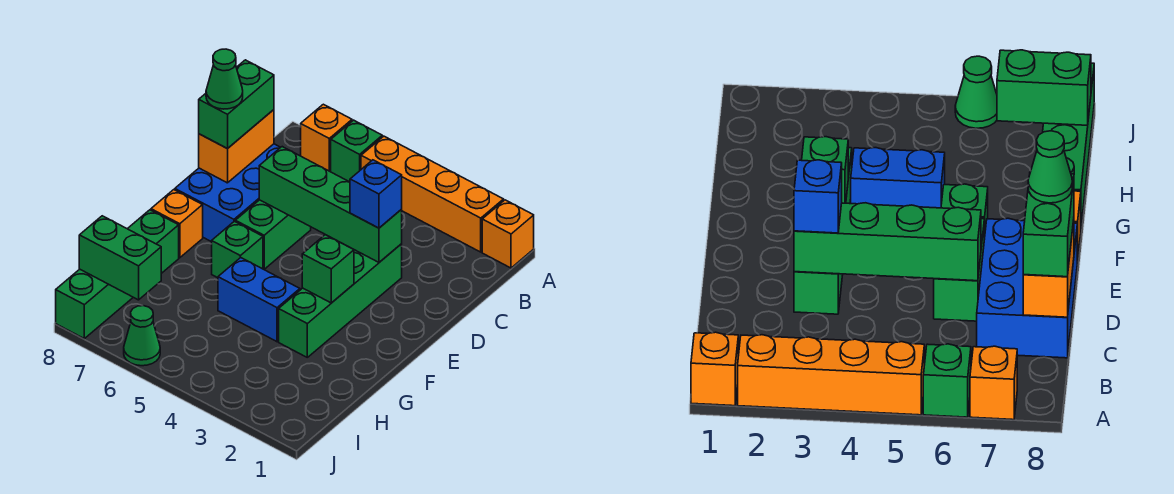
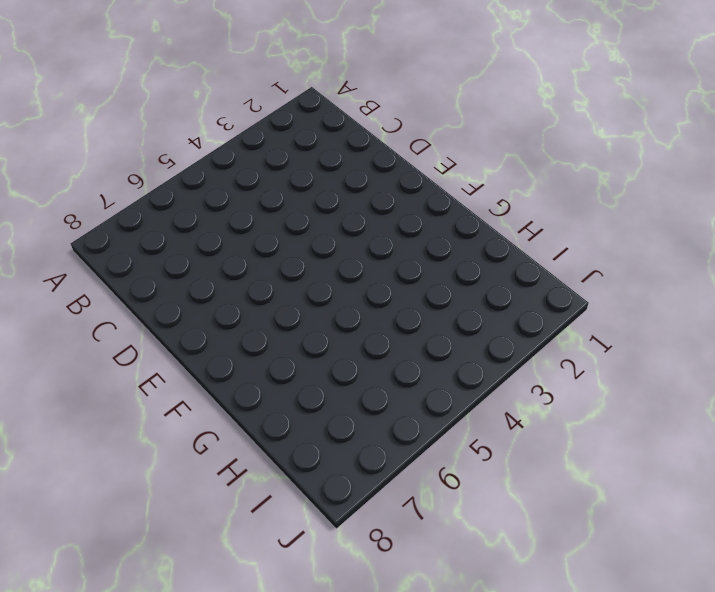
none -> orange 1x1 brick [482,200,534,268]
none -> orange 1x4 brick [361,136,504,252]
none -> green 1x1 brick [331,120,382,182]

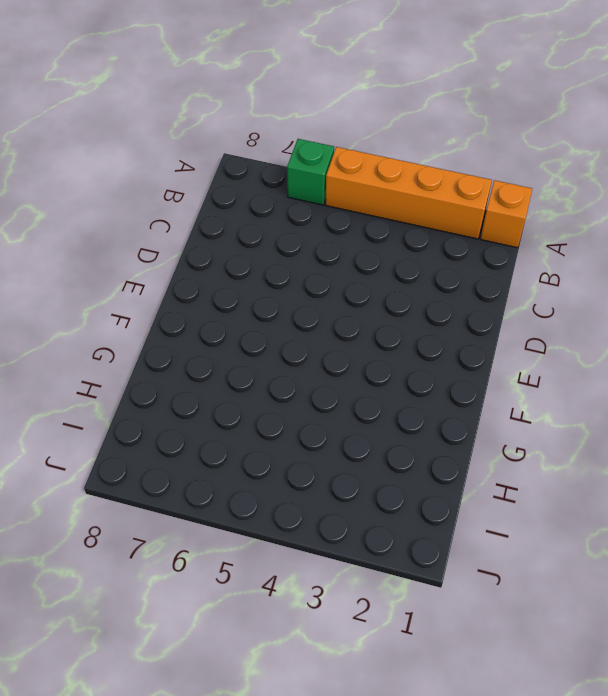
none -> orange 1x1 brick [301,104,352,172]
none -> blue 2x3 brick [175,144,281,242]
none -> green 1x4 brick [279,244,402,357]

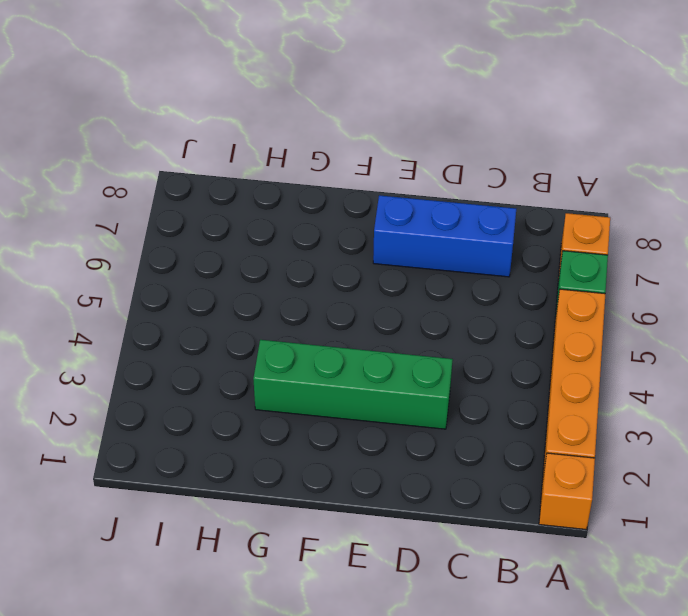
blue 1x3 brick [373,195,516,277] -> blue 2x3 brick [175,144,281,242]
none -> green 1x2 brick [235,200,311,269]
none -> green 1x1 brick [212,221,263,278]
none -> orange 1x1 brick [151,190,203,258]

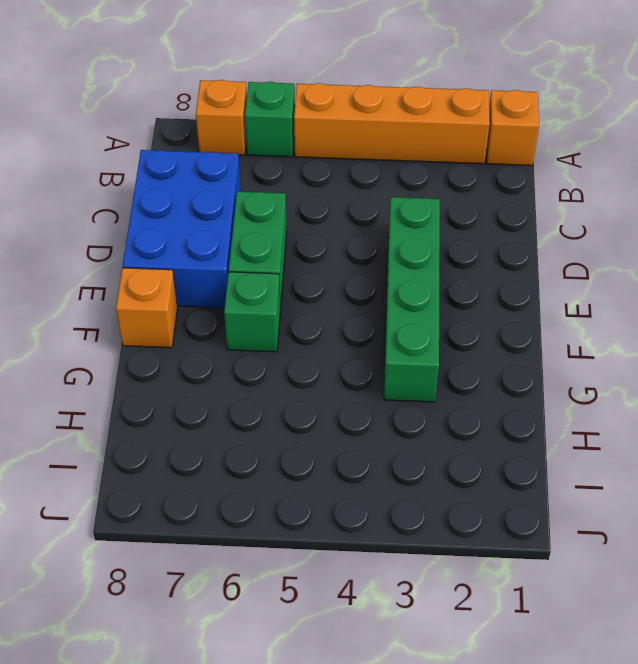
none -> blue 1x2 brick [218,258,300,342]
none -> green 1x4 brick [56,210,179,339]
none -> green 1x1 cone [124,306,160,366]

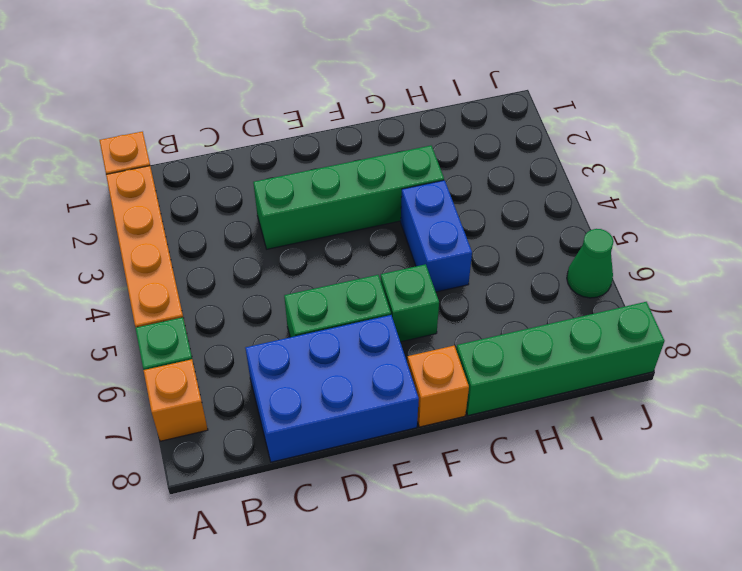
none -> orange 1x2 brick [199,110,274,183]
none -> green 1x4 brick [259,147,402,262]
none -> green 1x1 brick [302,235,354,303]

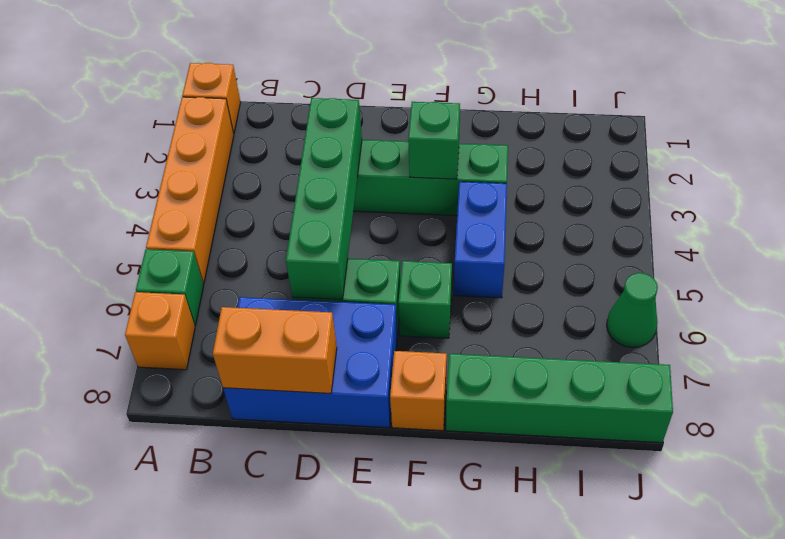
none -> green 1x2 brick [79,216,161,300]
none -> green 1x2 brick [199,60,274,149]
none -> blue 1x1 brick [350,160,402,228]

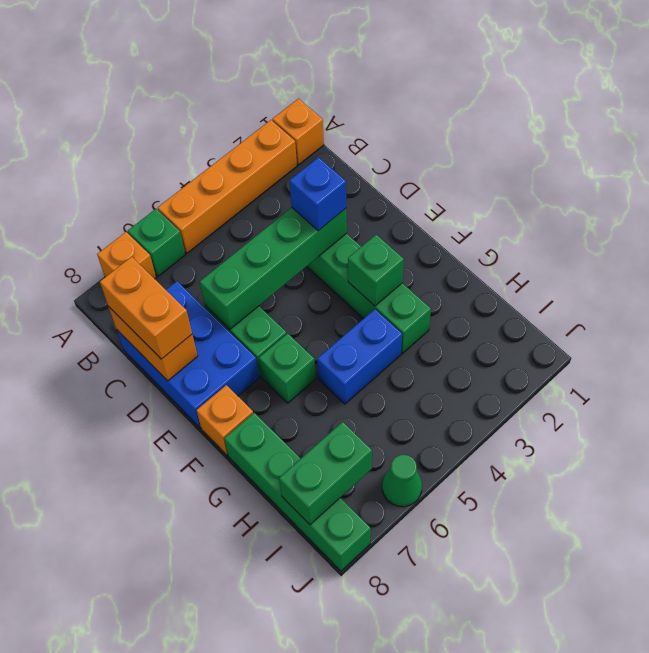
orange 1x2 brick [100,257,192,359] -> green 1x2 brick [199,60,274,149]
none -> green 1x1 cone [206,49,243,109]

